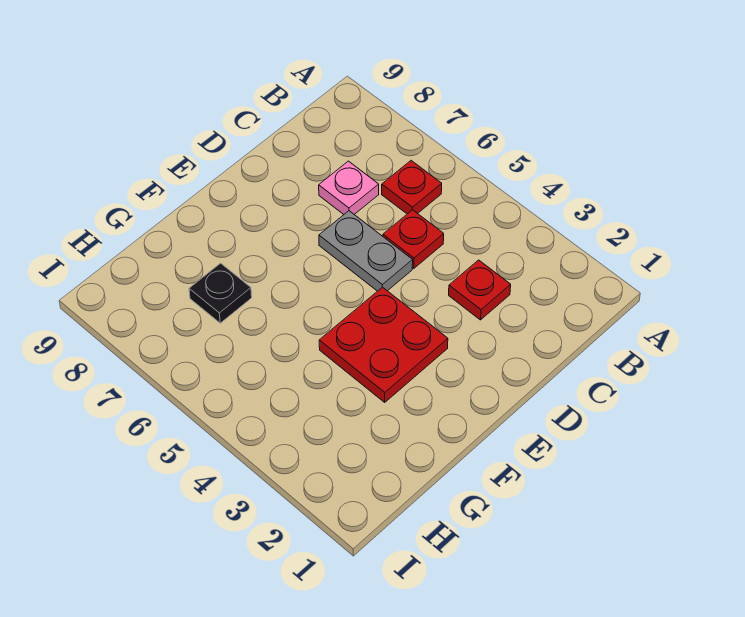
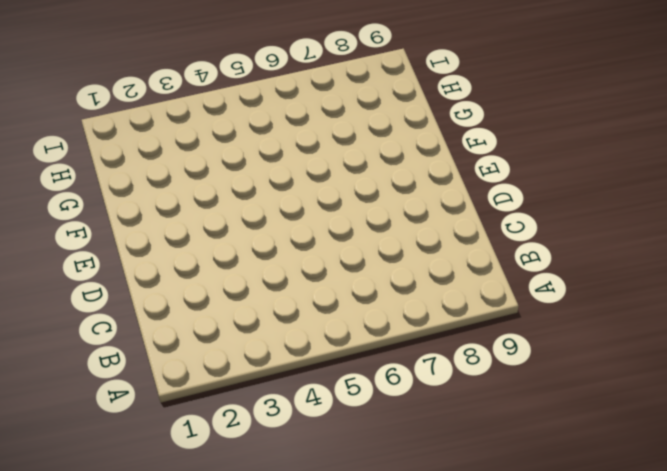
none -> red 1x1 plate [382,161,442,214]
none -> red 1x1 plate [449,260,511,320]

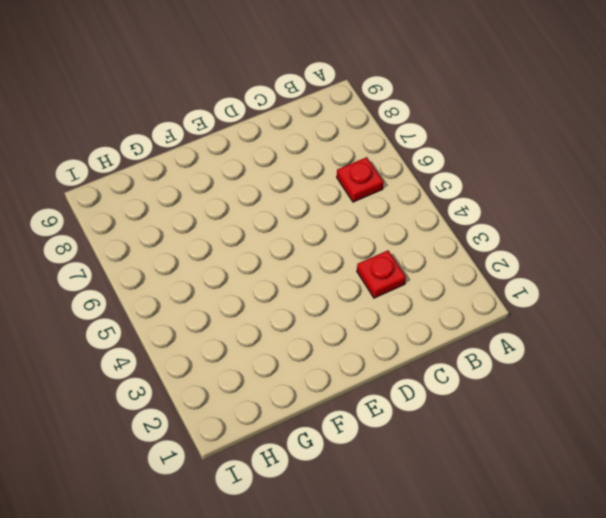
none -> red 1x1 plate [383,210,444,268]
none -> pink 1x1 plate [319,161,379,214]

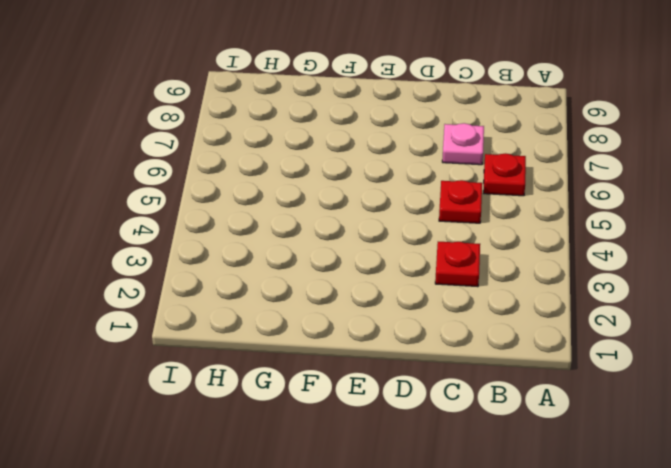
none -> grey 1x2 plate [319,211,413,291]
none -> red 2x2 plate [319,287,448,402]

